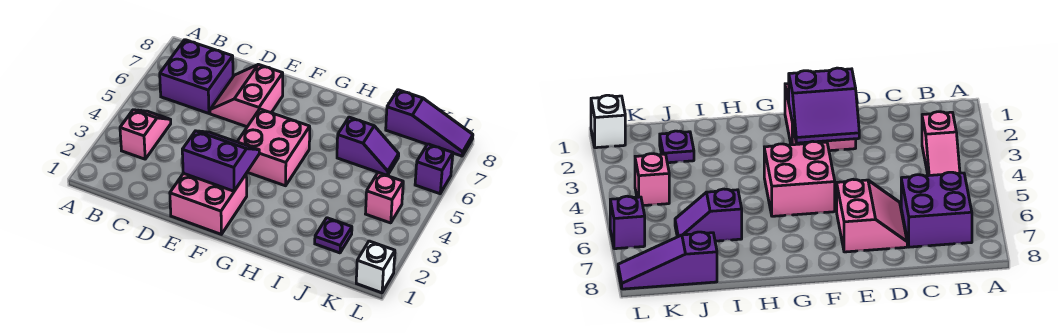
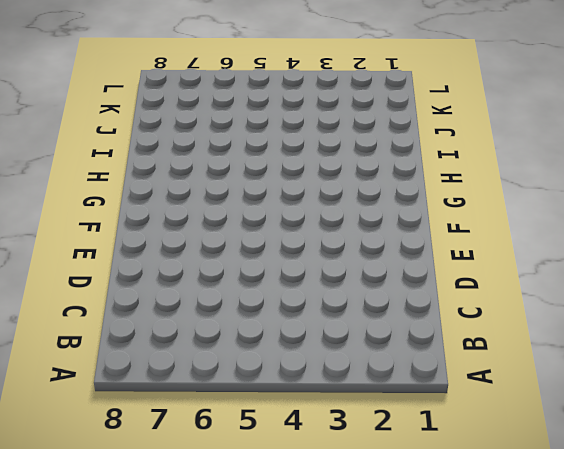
none -> pink 1x2 slope [120,110,171,159]
none -> purple 2x2 brick [160,40,233,113]
none -> pink 2x2 slope [210,64,283,127]

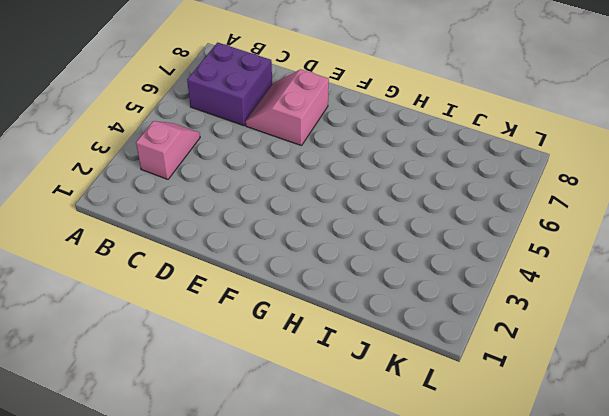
none -> pink 2x2 brick [170,173,247,234]
none -> pink 2x2 brick [237,109,310,186]
none -> purple 1x2 slope [337,117,399,176]

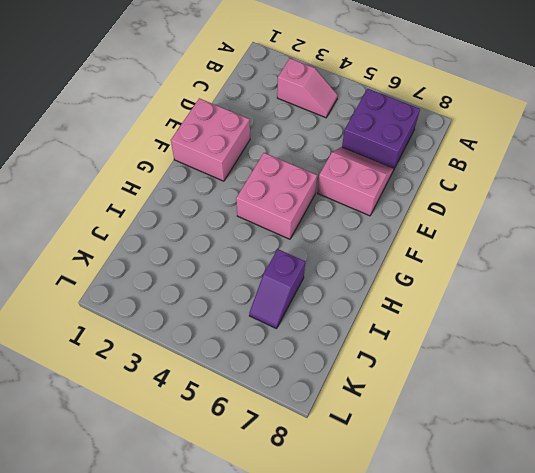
none -> purple 1x1 plate [315,218,352,253]
none -> purple 1x3 slope [386,90,473,156]
none -> pink 1x1 brick [366,173,403,223]

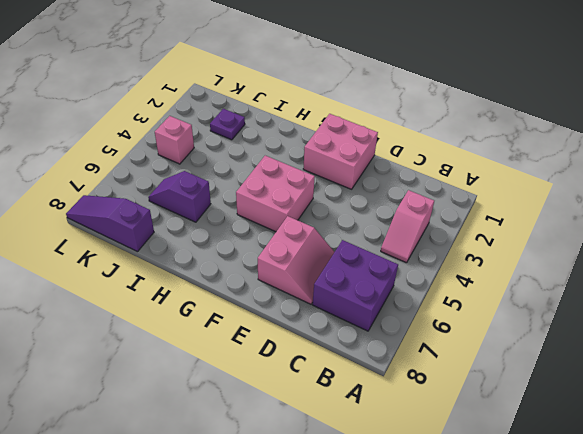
none -> white 1x1 brick [356,241,395,293]
none -> purple 1x1 brick [415,144,453,194]
none -> purple 2x2 slope [182,131,259,191]

